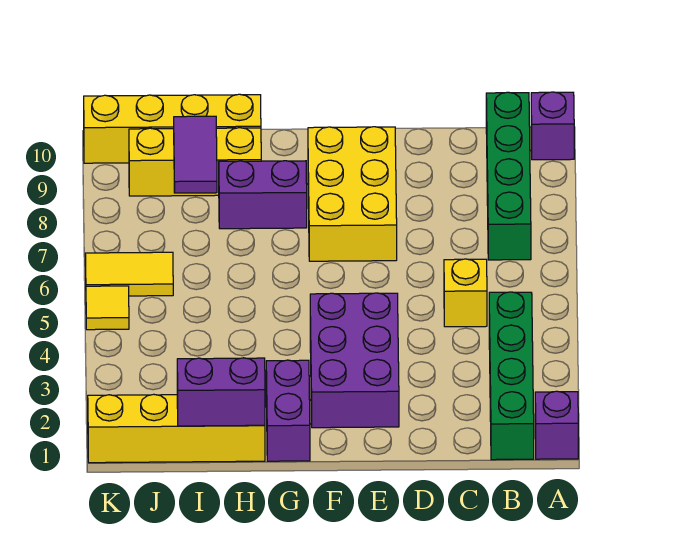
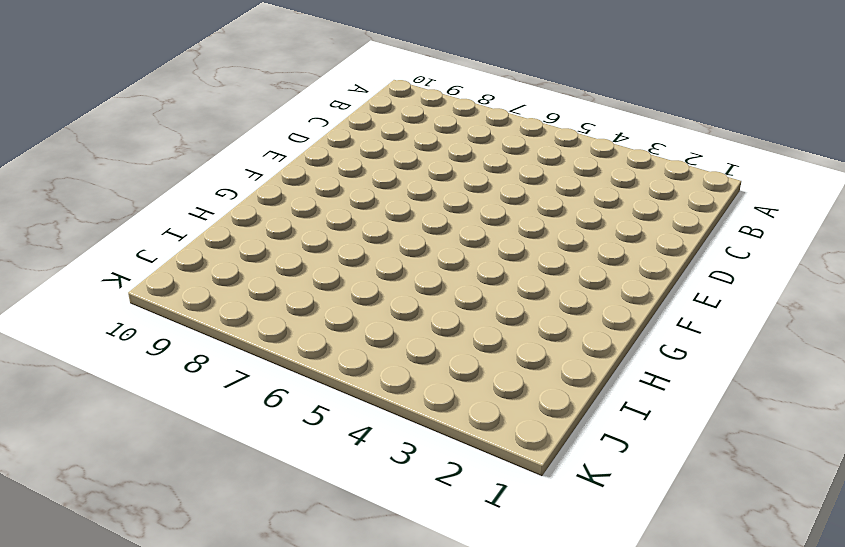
none -> purple 1x1 brick [535,391,578,459]
none -> purple 1x1 brick [531,92,574,160]
none -> green 1x4 brick [489,292,534,460]

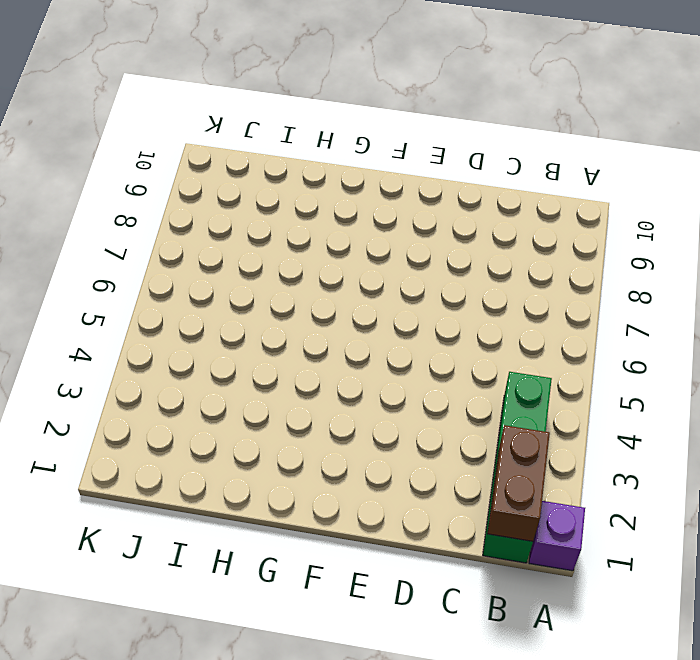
brown 1x2 brick [487,425,550,541] -> none
none -> purple 1x1 brick [531,92,574,160]
none -> green 1x4 brick [486,92,531,260]
none -> yellow 1x1 brick [444,259,487,327]

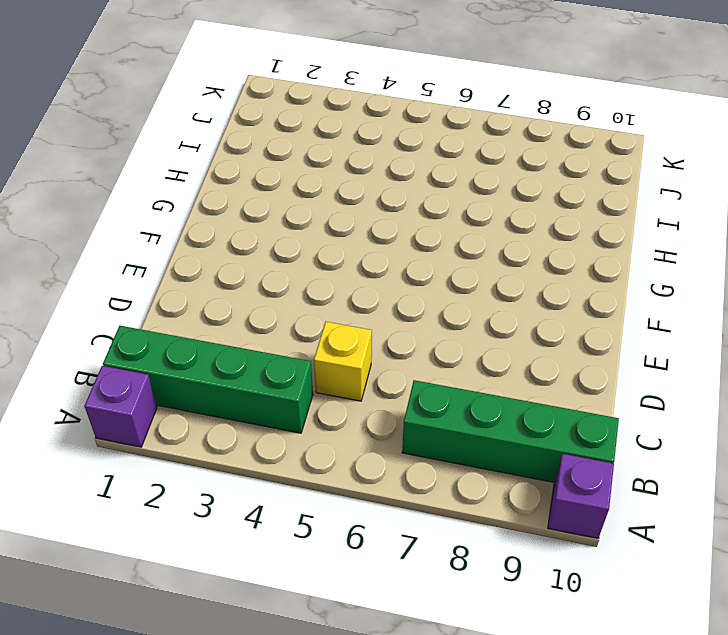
none -> purple 2x3 brick [310,293,399,428]
none -> yellow 2x3 brick [308,127,397,261]
none -> purple 1x2 brick [266,360,310,461]

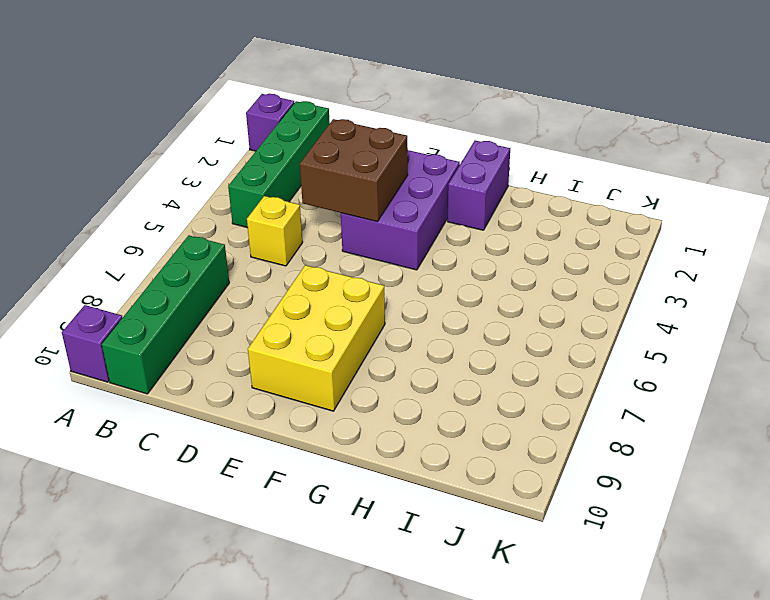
brown 2x2 brick [300,119,408,222] -> none
none -> purple 1x2 brick [219,161,307,229]
none -> yellow 1x4 brick [88,394,265,463]
none -> yellow 1x3 brick [129,128,261,196]

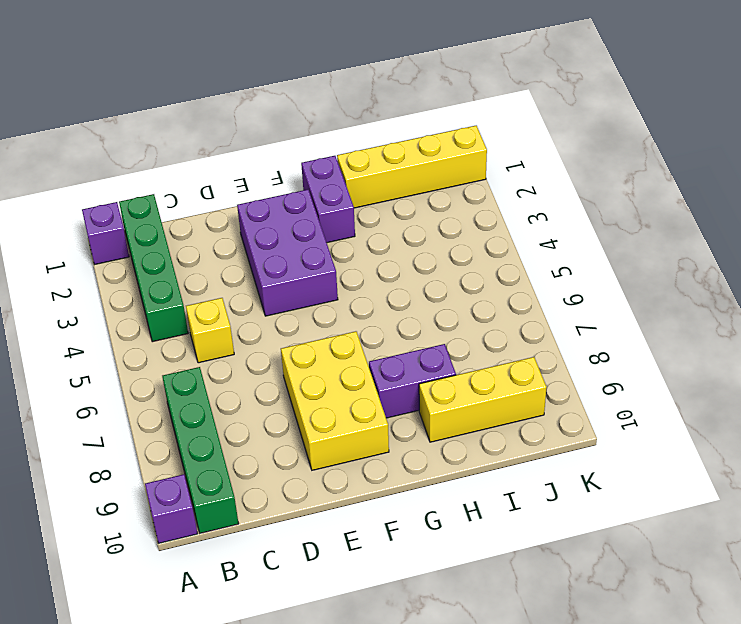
none -> yellow 1x4 brick [84,94,261,163]
none -> yellow 1x2 tile [85,252,173,296]
none -> yellow 1x1 tile [86,286,129,330]

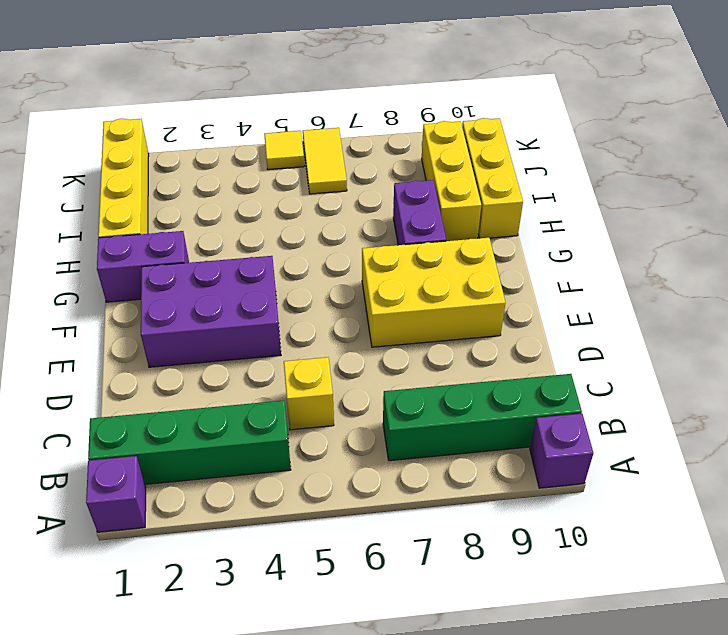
yellow 1x3 brick [462,118,523,238] -> yellow 1x4 brick [84,94,261,163]
none -> purple 1x2 brick [177,358,265,426]
none -> purple 1x2 tile [174,116,217,193]

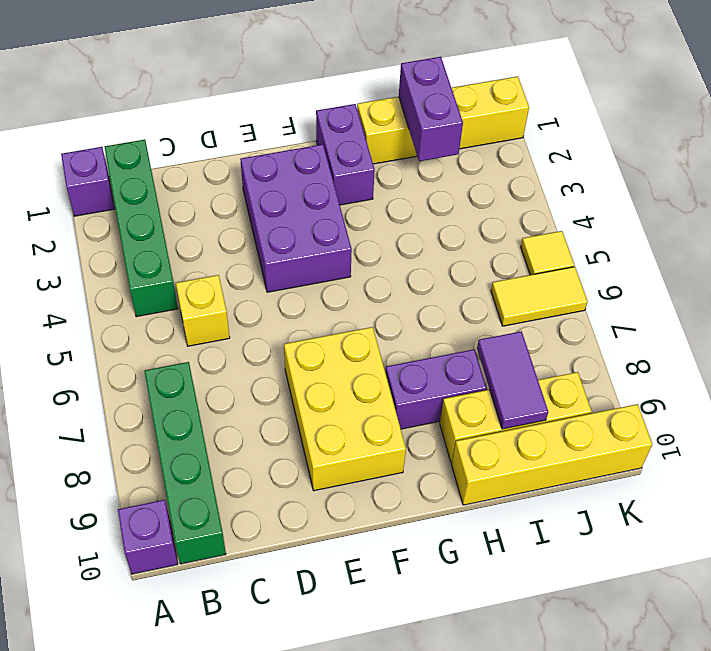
purple 1x2 brick [399,57,463,161] -> purple 1x2 brick turned to [177,358,265,426]

